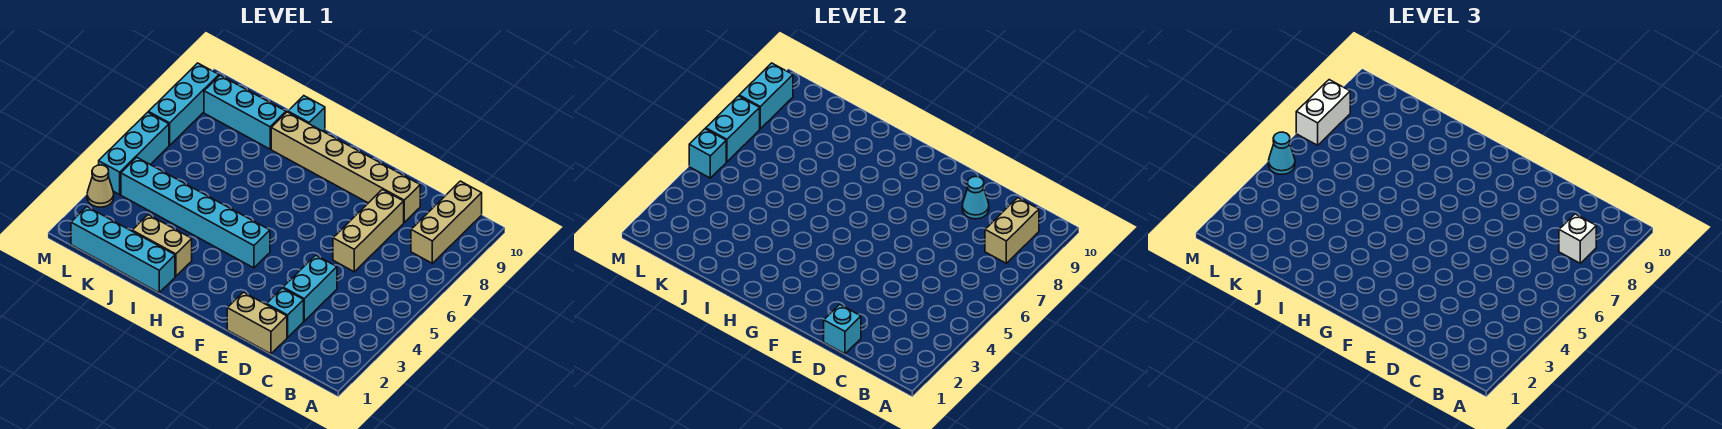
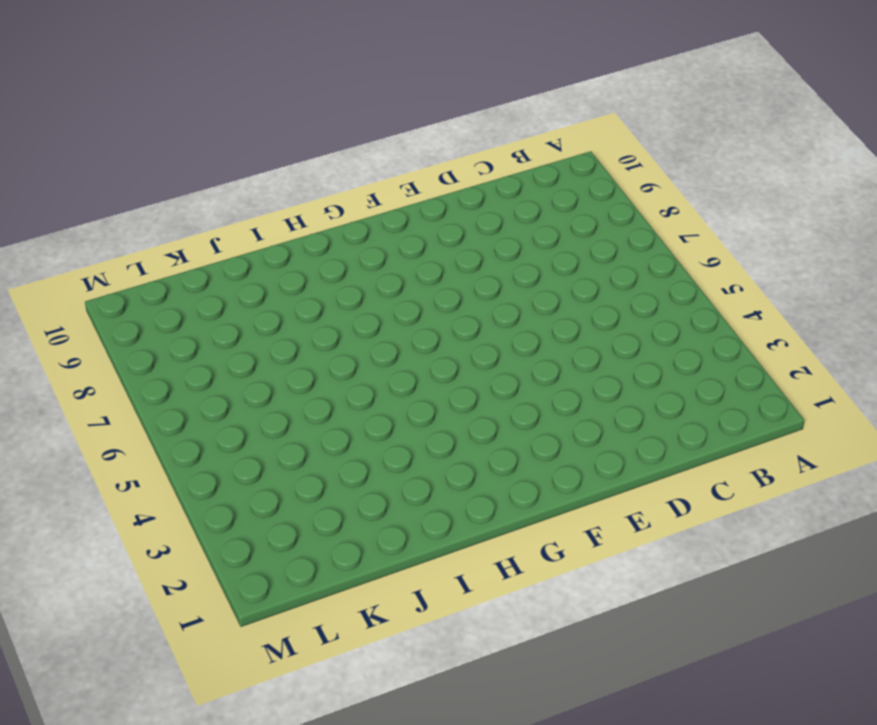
none -> tan 1x3 brick [411,181,482,263]
none -> tan 1x2 brick [227,292,287,354]
none -> cyan 1x1 brick [266,288,304,337]

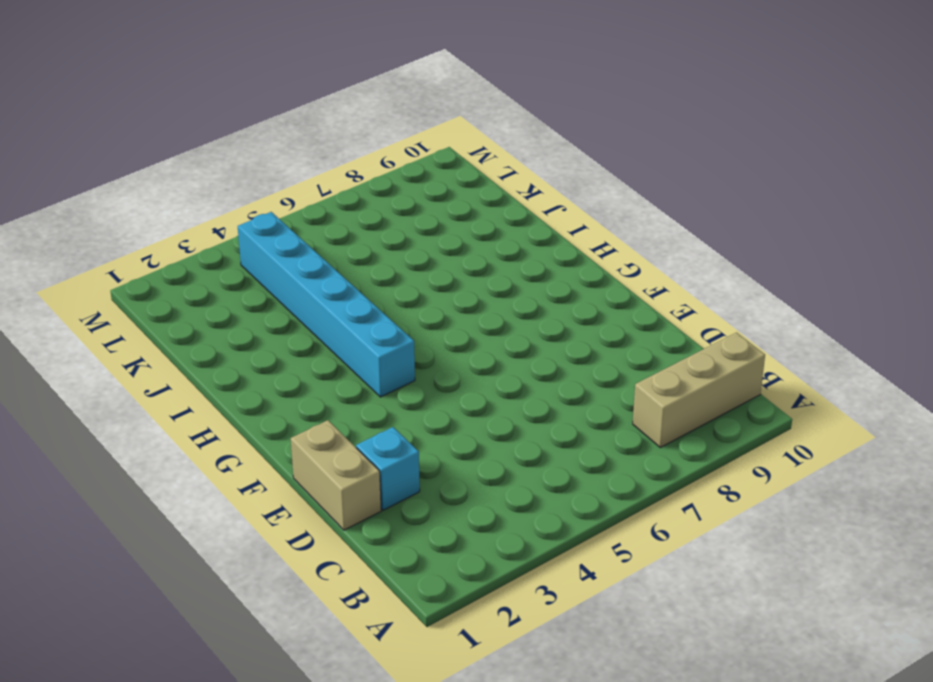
none -> cyan 1x2 brick [283,255,337,321]
none -> tan 1x3 brick [333,190,404,272]
none -> tan 1x6 brick [271,112,420,222]

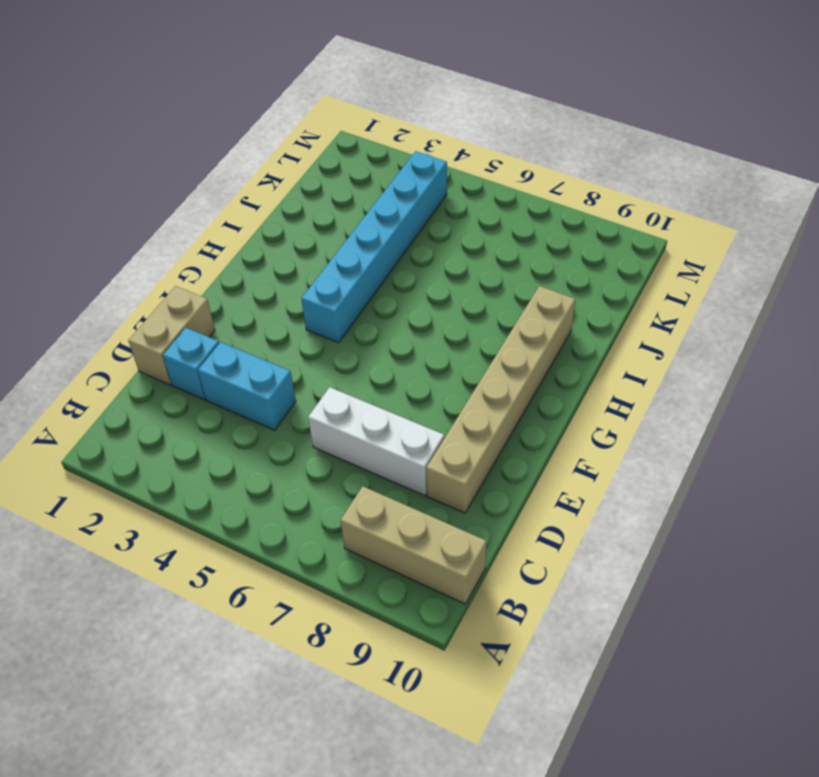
white 1x3 brick [308,387,444,496] -> tan 1x3 brick [333,190,404,272]
none -> cyan 1x4 brick [71,207,175,293]
none -> tan 1x2 brick [132,215,192,276]
none -> cyan 1x1 brick [288,96,325,131]

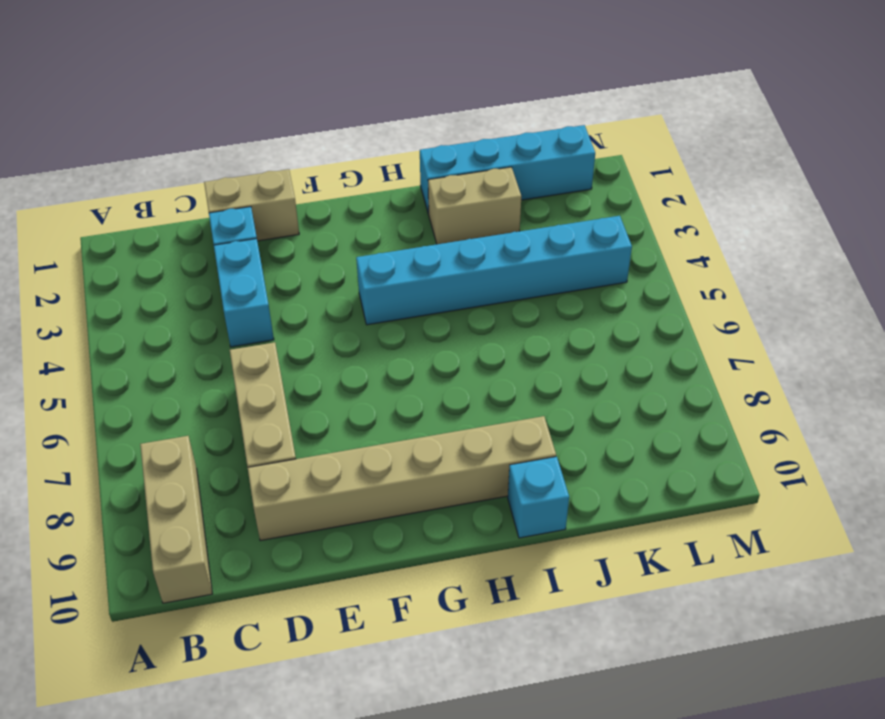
none -> cyan 1x3 brick [204,75,286,149]
none -> tan 1x1 cone [87,165,114,207]
none -> cyan 1x3 brick [99,112,169,194]

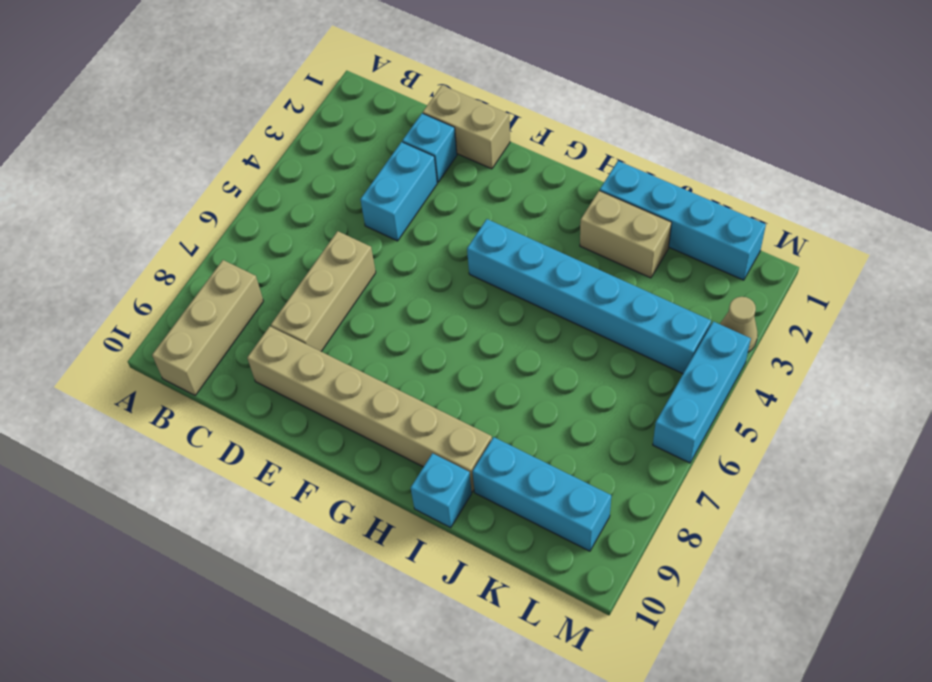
none -> cyan 1x3 brick [148,63,219,145]
none -> tan 1x2 brick [985,198,1039,263]
none -> cyan 1x1 brick [824,304,861,354]

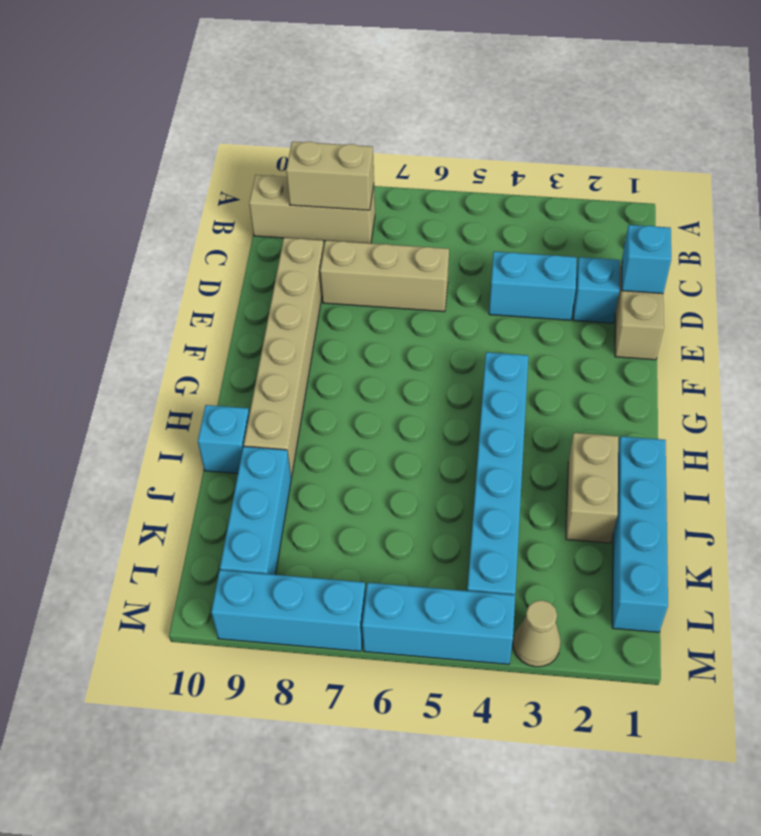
none -> cyan 1x1 cone [962,177,989,219]
none -> cyan 1x1 brick [689,129,726,178]
none -> cyan 1x2 brick [706,96,760,162]

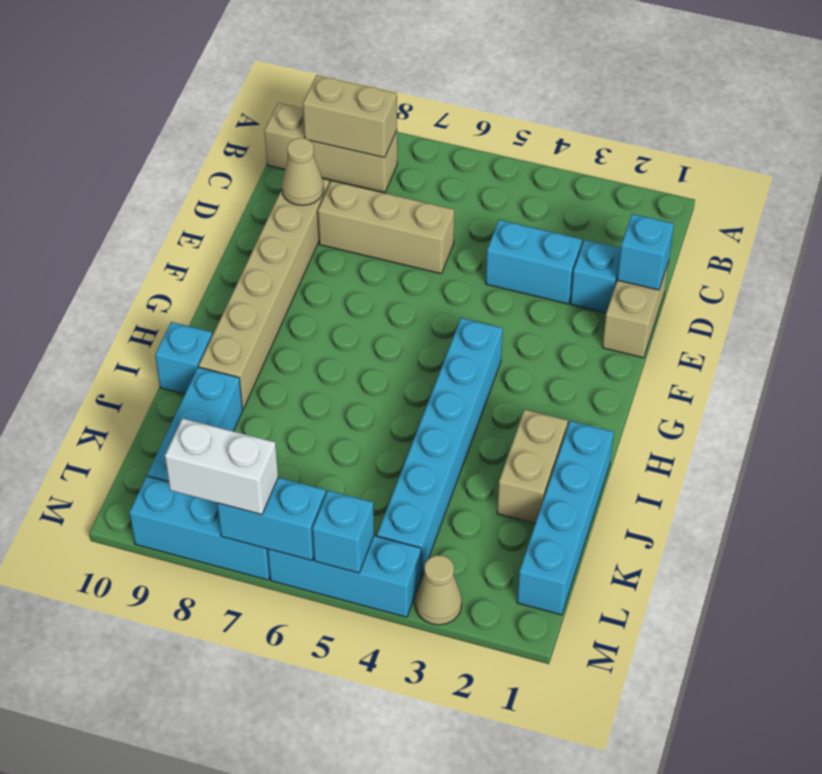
tan 1x1 cone [282,138,324,205] -> cyan 1x1 cone [962,177,989,219]
none -> cyan 1x2 brick [739,63,793,129]
none -> white 1x1 brick [1559,214,1596,263]
none -> cyan 1x1 cone [1268,132,1295,174]

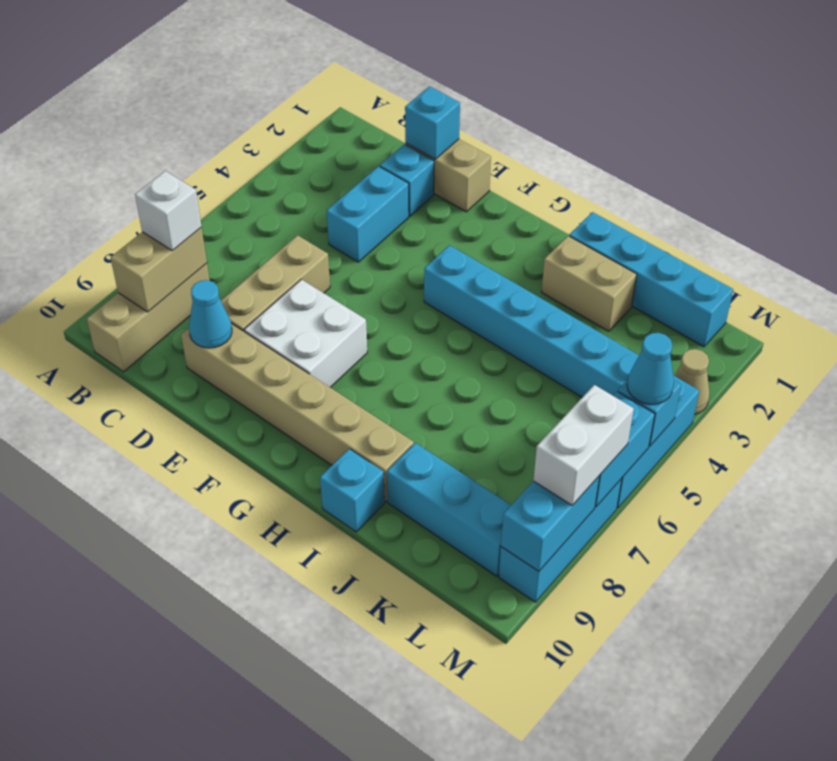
white 2x2 brick [244,279,367,387] -> none

